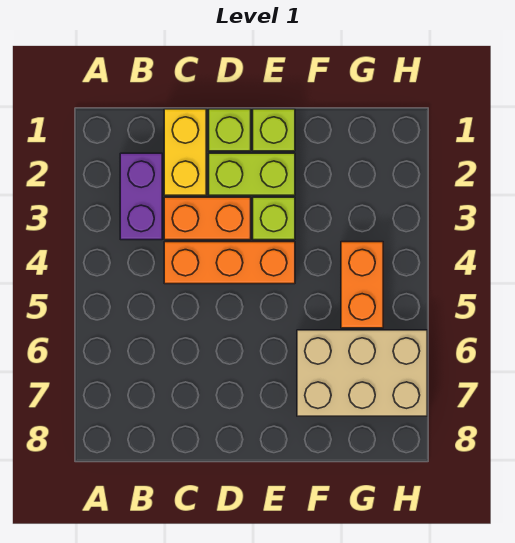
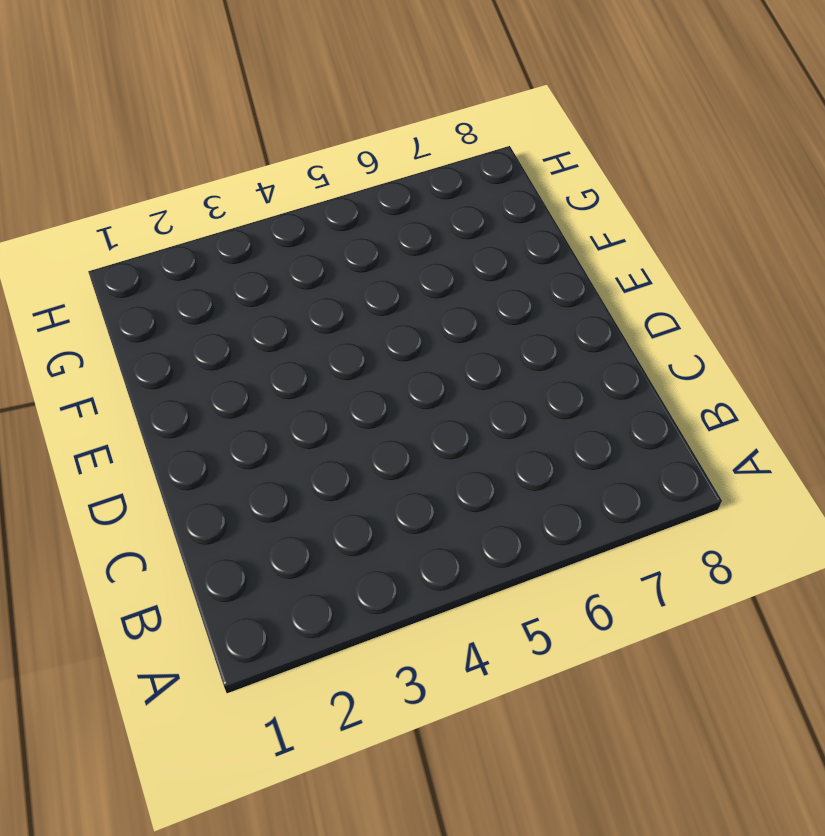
none -> purple 1x2 brick [120,153,162,240]
none -> yellow 1x2 brick [164,109,206,195]

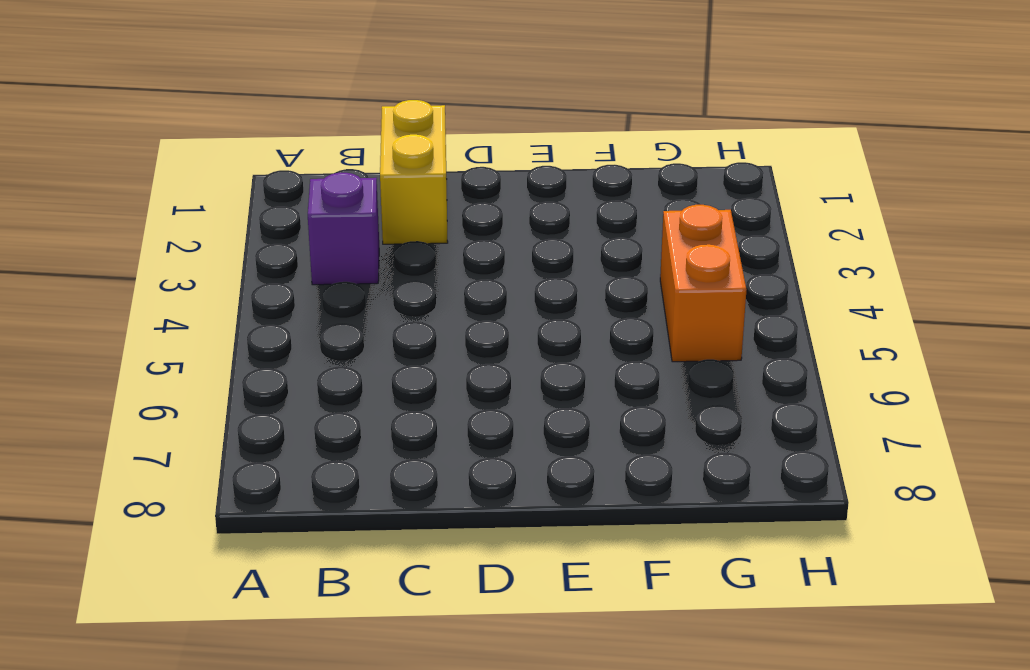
purple 1x1 brick [308,173,379,285] -> purple 1x2 brick [120,153,162,240]
none -> orange 1x2 brick [164,197,251,240]
none -> orange 1x3 brick [164,242,295,284]

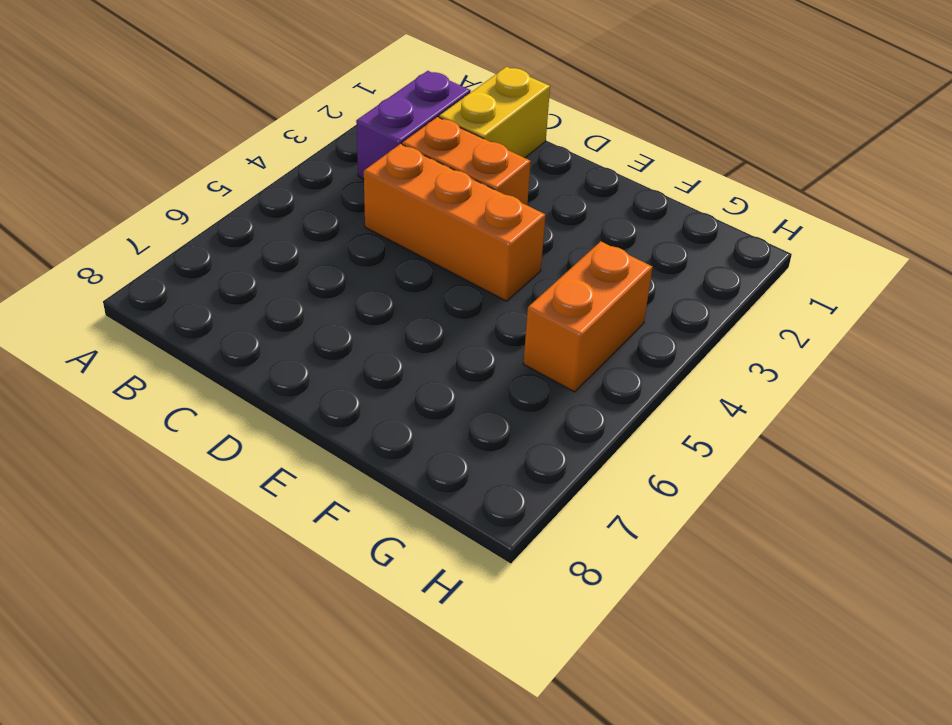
none -> lime 1x1 brick [209,109,251,151]
none -> lime 1x2 brick [209,153,295,195]

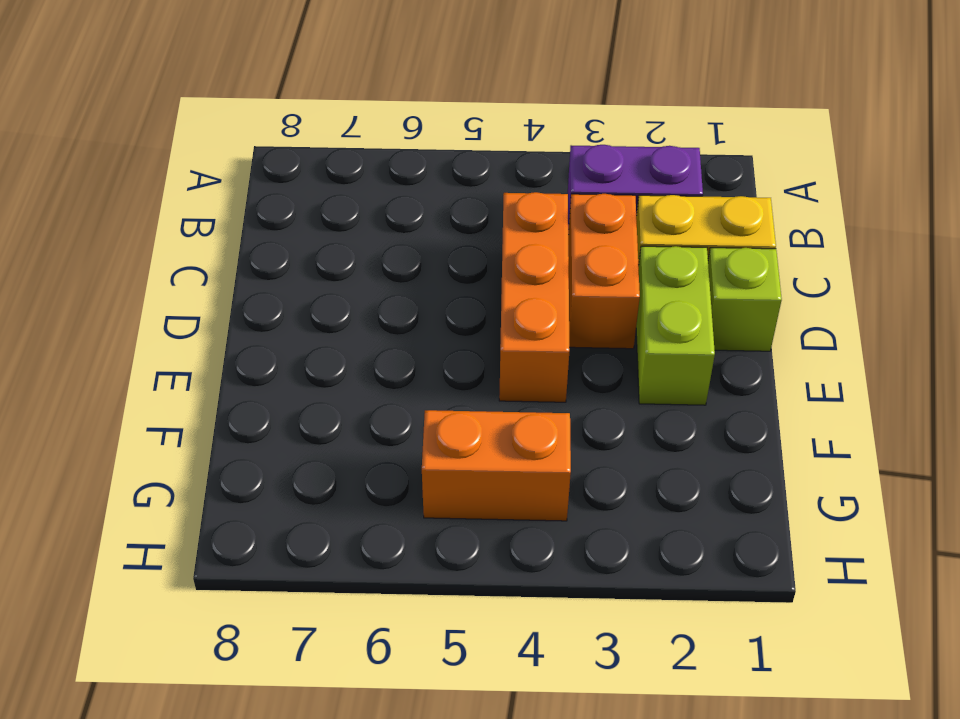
none -> lime 1x1 brick [253,109,295,151]
none -> lime 1x1 brick [253,197,295,240]

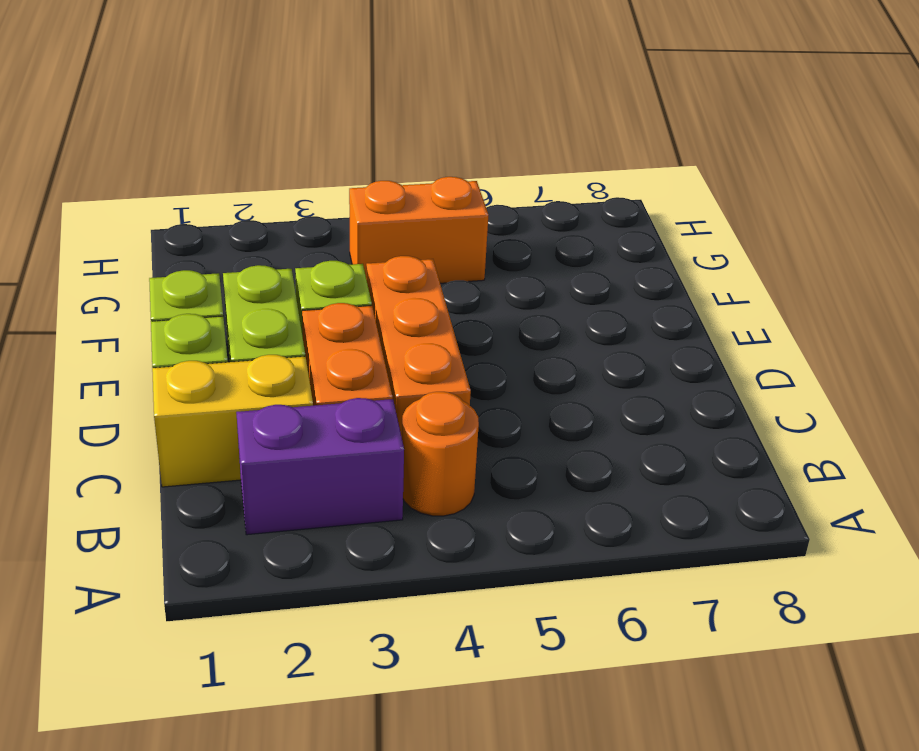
orange 1x1 round brick [402,392,479,516] -> none
none -> tan 2x3 brick [297,330,427,416]

